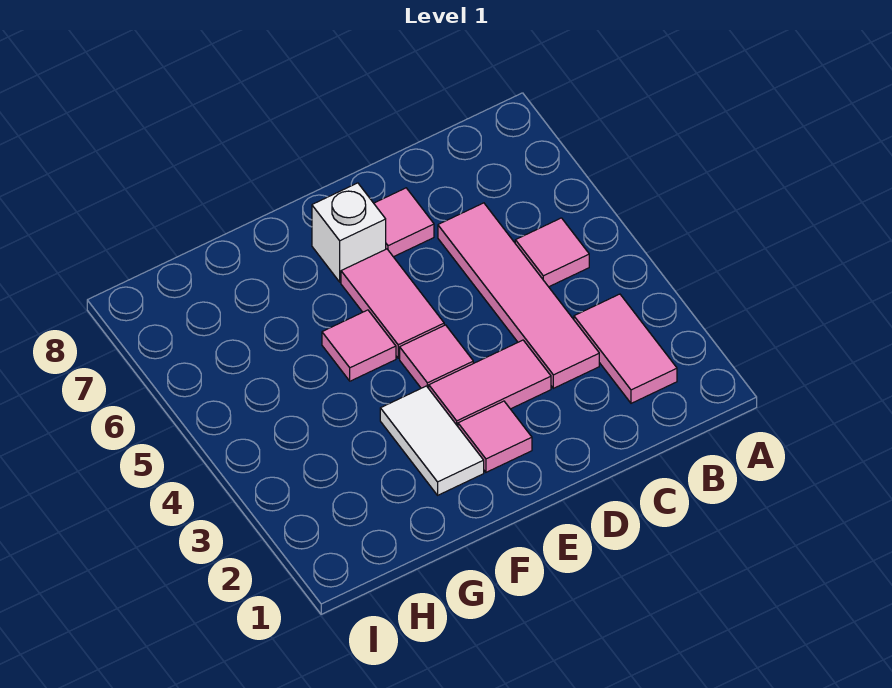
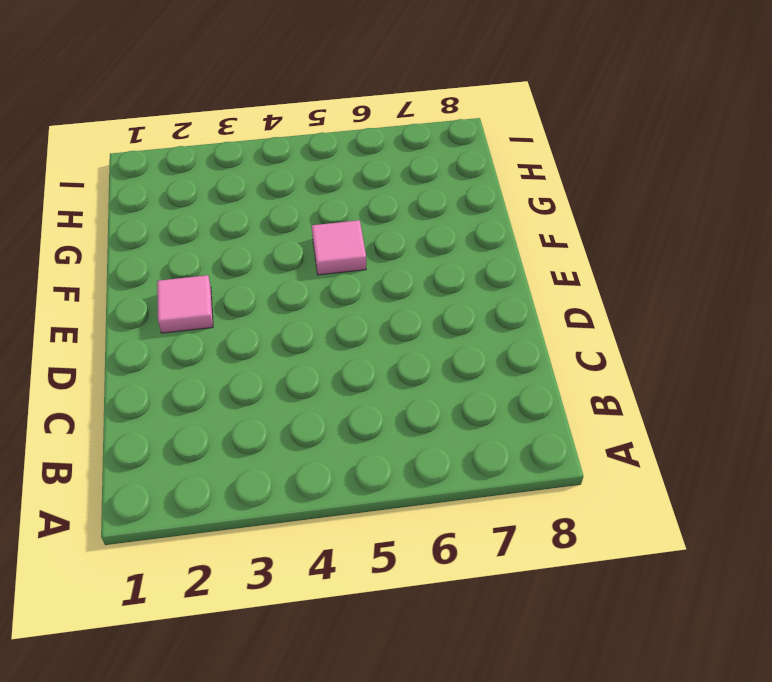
none -> pink 1x2 tile [574,294,677,403]
none -> pink 1x1 tile [515,218,589,287]

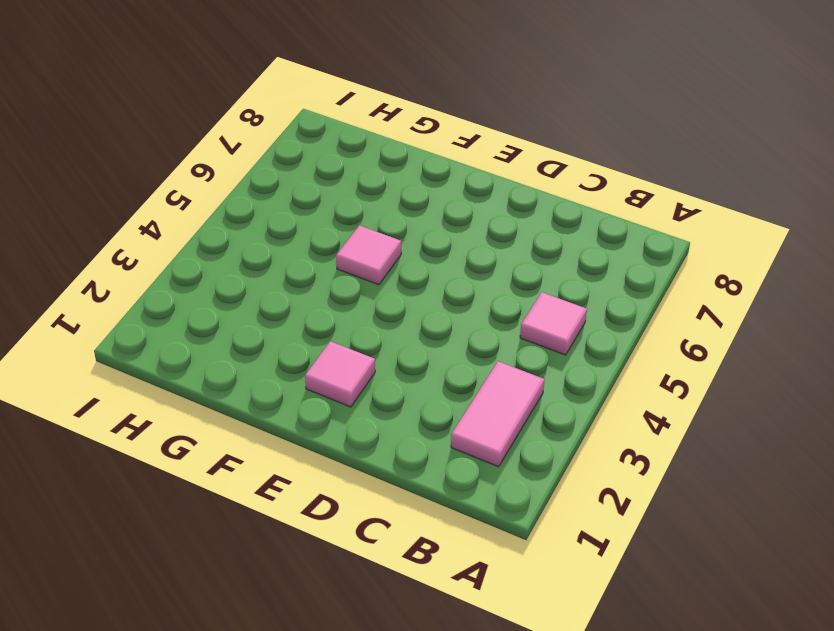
none -> pink 1x4 tile [438,203,599,388]
none -> pink 1x2 tile [429,340,551,426]

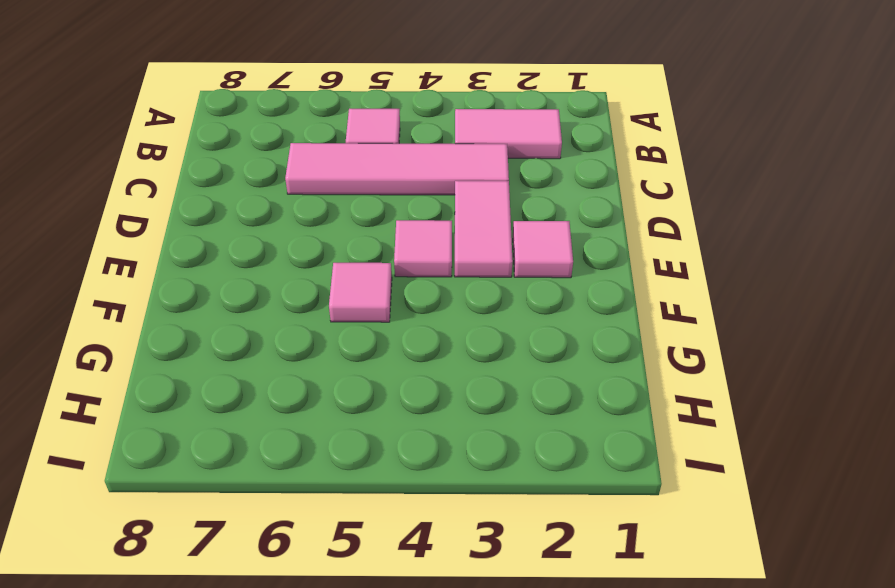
none -> pink 1x1 tile [374,188,434,257]
none -> pink 1x2 tile [341,249,444,358]

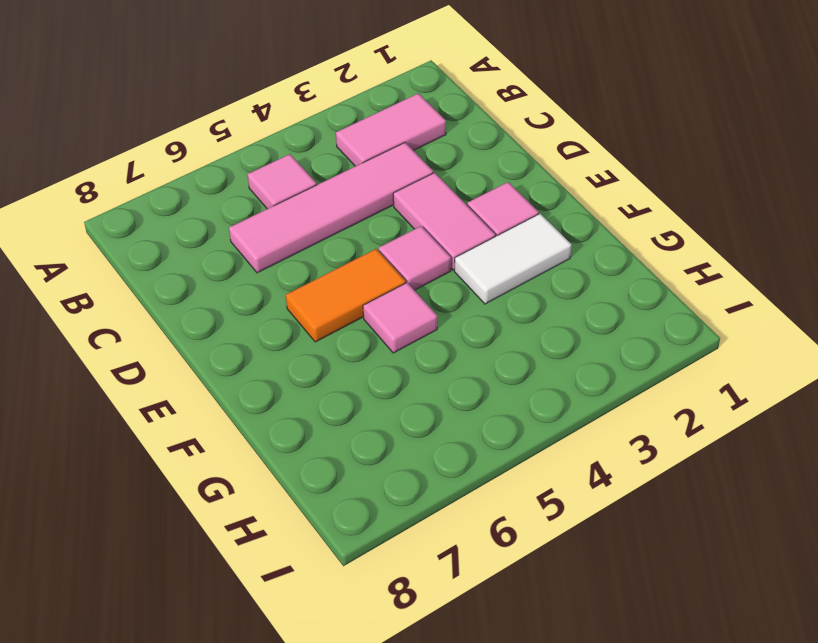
orange 1x2 tile [286,249,406,342] -> pink 1x2 tile [341,249,444,358]
none -> pink 1x1 tile [374,188,434,257]
none -> white 1x1 brick [312,183,386,282]

